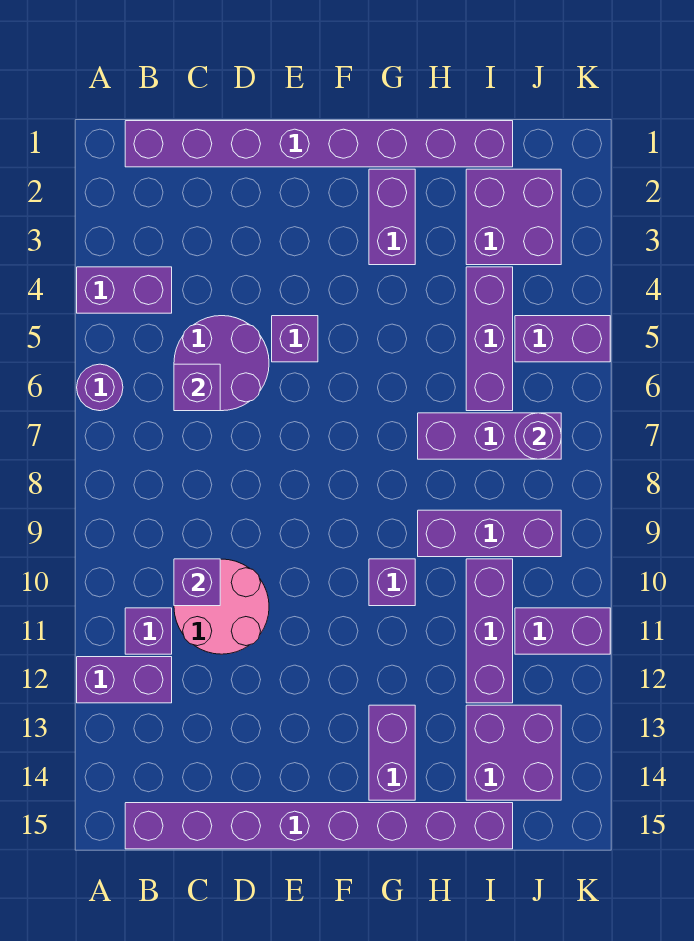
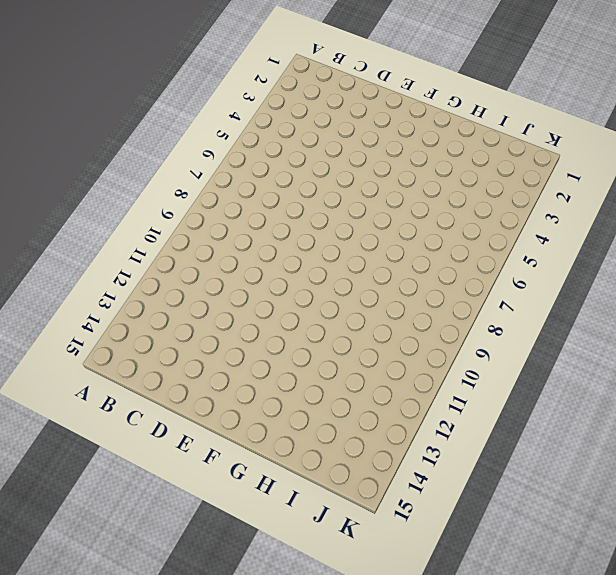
none -> purple 1x2 brick [77,267,172,313]
none -> purple 1x1 round brick [77,364,123,411]
none -> purple 1x2 brick [77,657,172,703]

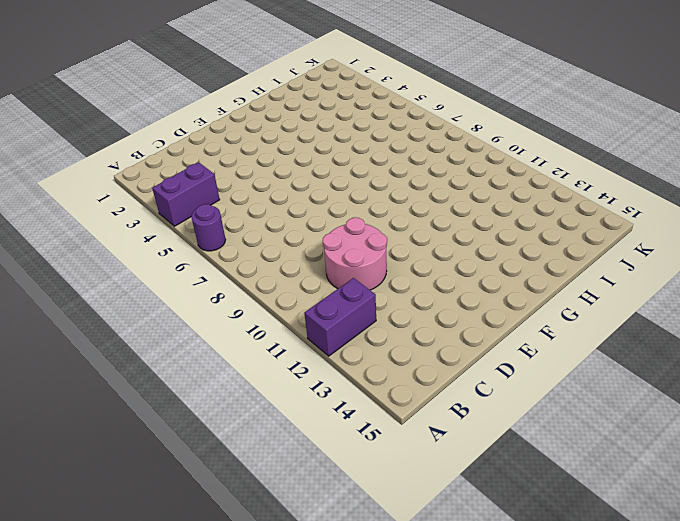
none -> purple 1x8 brick [125,121,513,167]
none -> purple 1x1 brick [125,608,172,654]
none -> purple 1x8 brick [125,803,513,849]

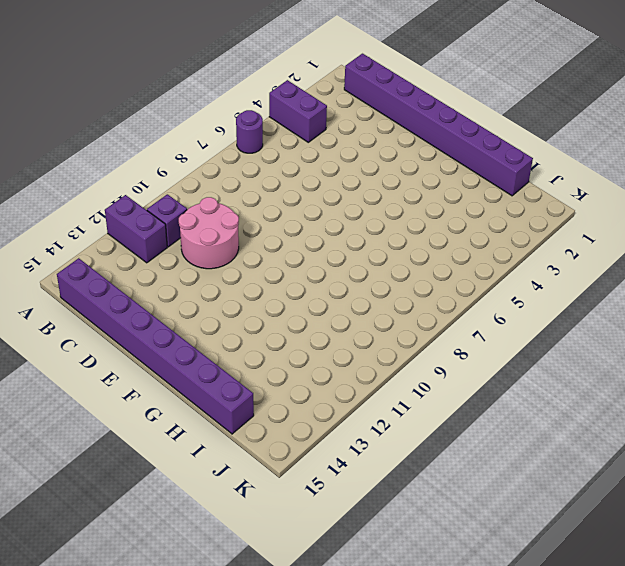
none -> purple 2x2 round brick [174,316,269,411]
none -> purple 1x1 brick [272,316,318,362]
none -> purple 1x2 brick [369,169,415,265]

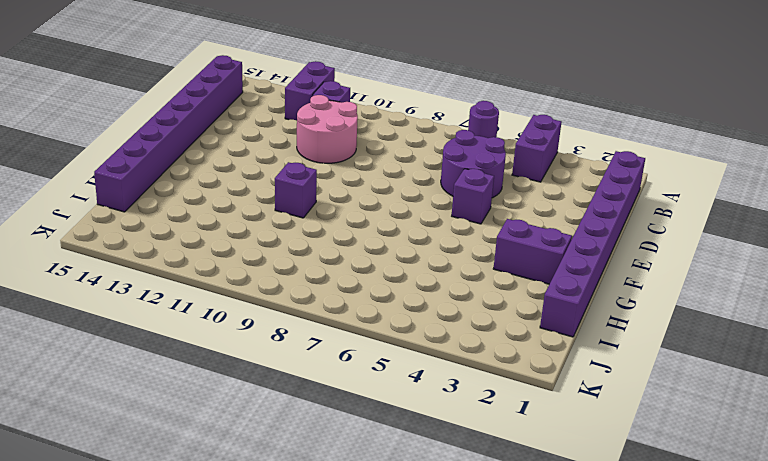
none -> purple 1x2 brick [369,705,415,800]
none -> purple 1x3 brick [418,413,561,459]
none -> purple 1x3 brick [418,510,561,557]

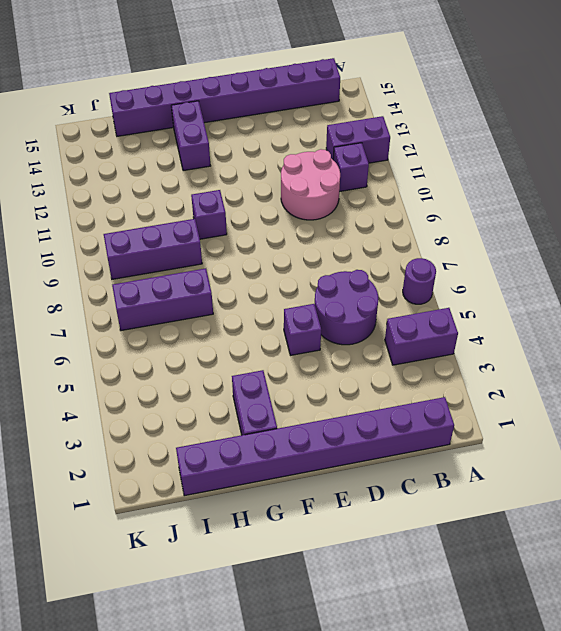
none -> purple 2x2 brick [466,169,561,265]
none -> purple 1x3 brick [466,267,513,411]
none -> purple 1x3 brick [466,559,513,703]

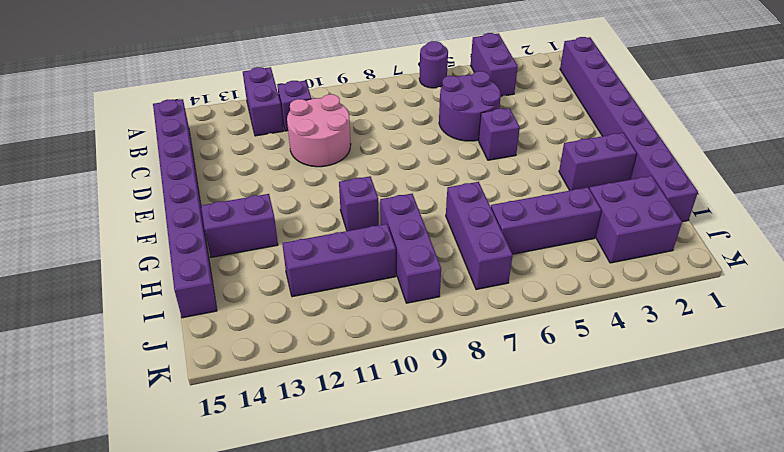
none -> purple 2x2 brick [466,705,561,800]
none -> purple 1x2 brick [515,316,610,362]
none -> purple 1x2 brick [515,608,610,654]

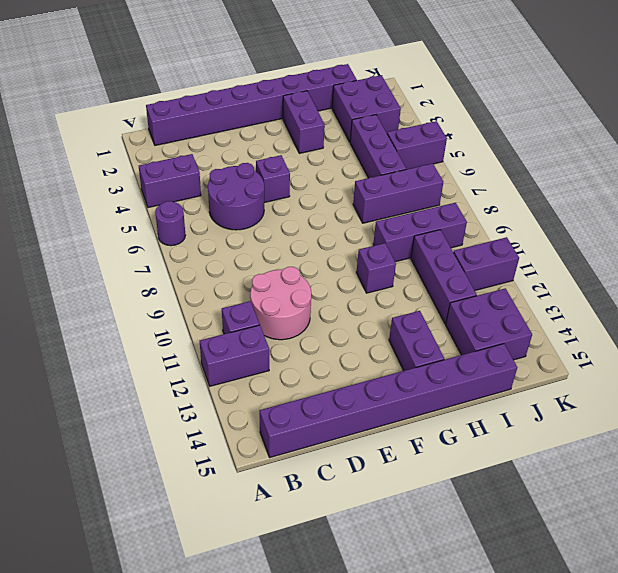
none -> purple 1x1 brick [174,364,220,411]
none -> purple 1x1 brick [174,559,220,606]
none -> purple 1x1 round brick [515,413,561,459]

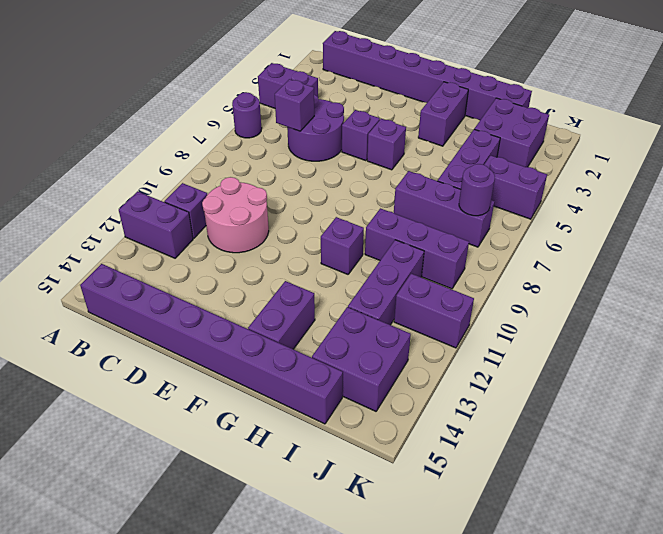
purple 1x1 brick [367,119,406,170] -> purple 1x1 brick moved to [174,559,220,606]

